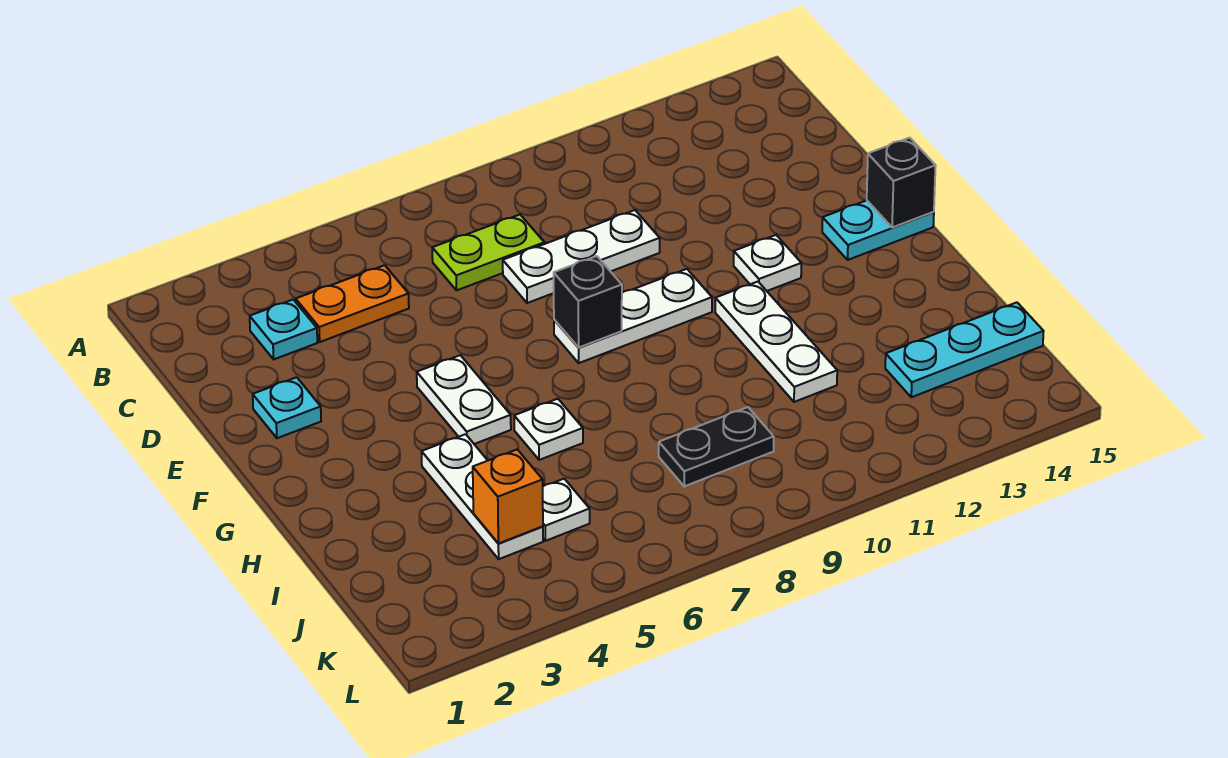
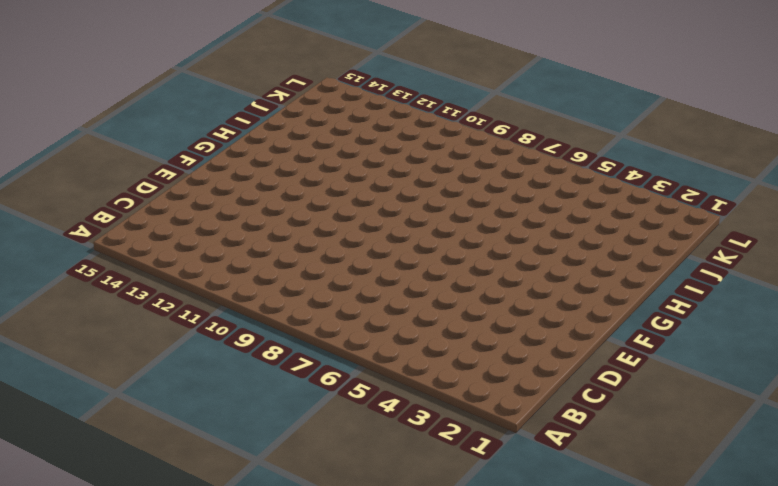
none -> cyan 1x1 plate [250,300,317,359]
none -> orange 1x2 plate [296,265,409,342]
none -> lime 1x2 plate [432,215,544,290]

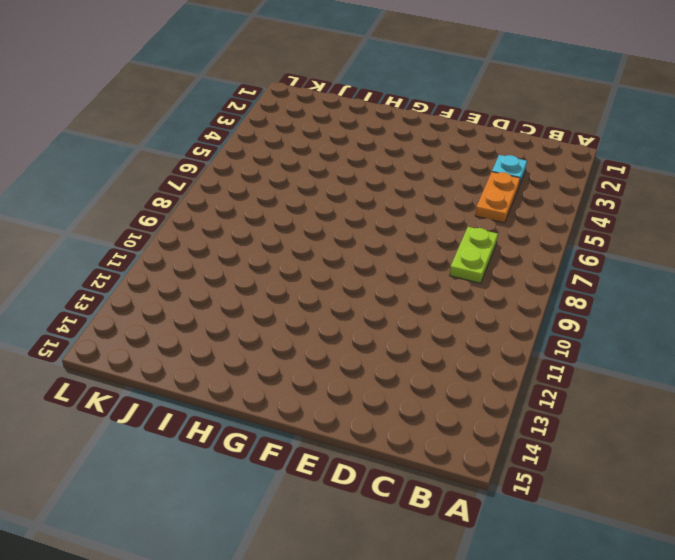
none -> white 1x3 plate [503,210,660,303]
none -> cyan 1x1 plate [253,377,321,438]
none -> white 1x2 plate [417,355,511,444]

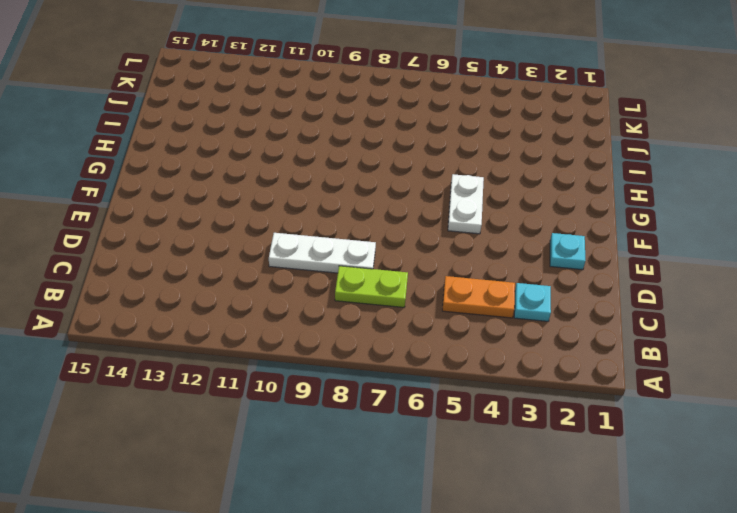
none -> white 1x3 plate [554,269,712,363]
none -> white 1x1 plate [734,235,801,291]
none -> cyan 1x2 plate [822,200,934,260]

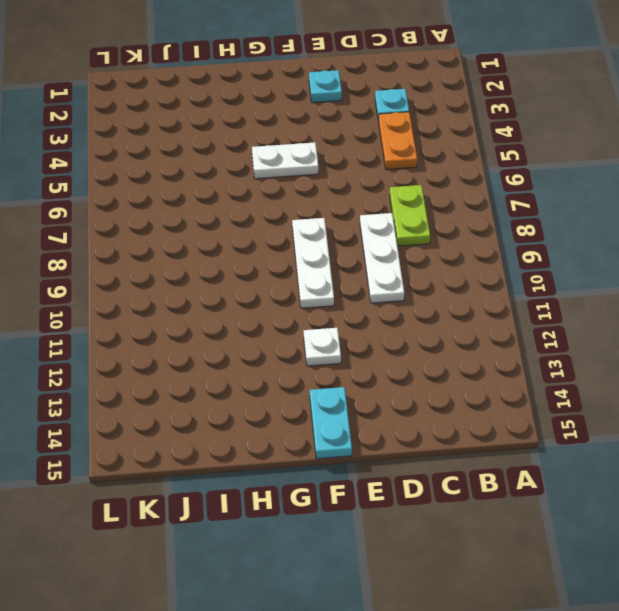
none -> white 1x3 plate [715,282,837,402]
none -> white 1x3 plate [422,434,543,559]
none -> white 1x1 plate [514,399,583,460]

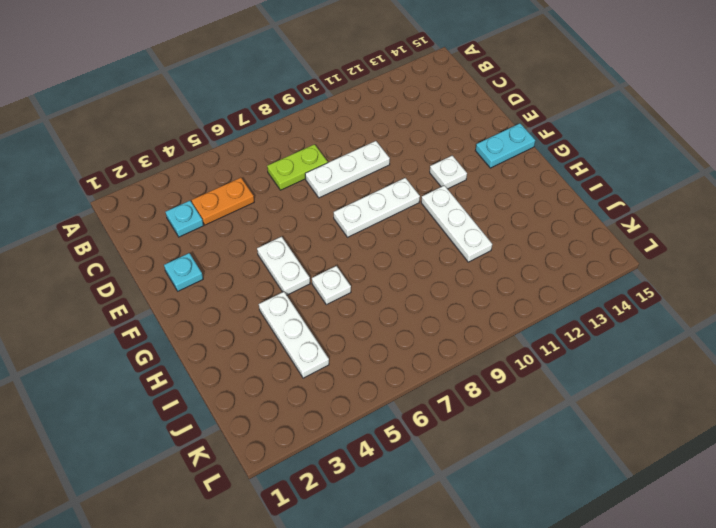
none -> white 1x1 plate [543,479,590,541]
none -> black 1x2 plate [659,407,774,486]
none -> cyan 1x3 plate [885,302,1044,397]

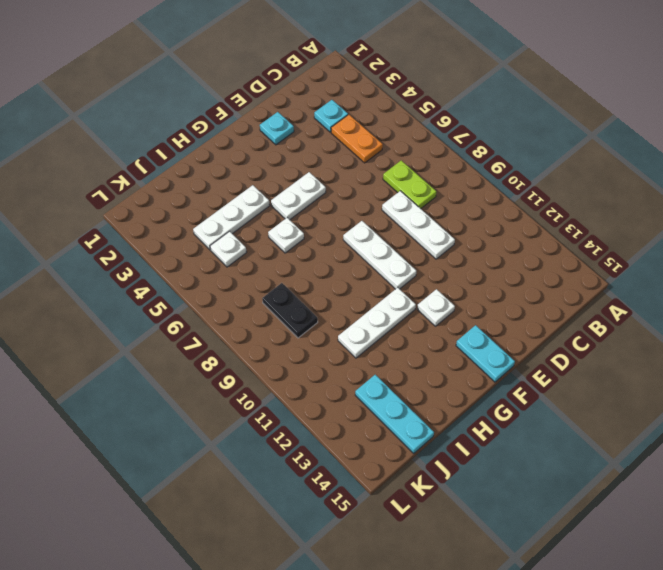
none -> black 1x1 brick [554,256,622,348]
none -> black 1x1 brick [867,138,936,228]
none -> orange 1x1 brick [473,449,543,544]

